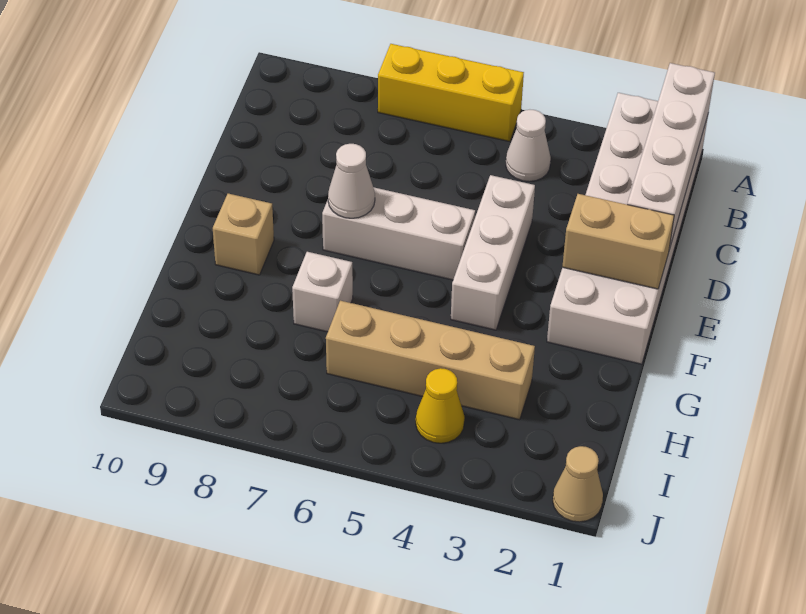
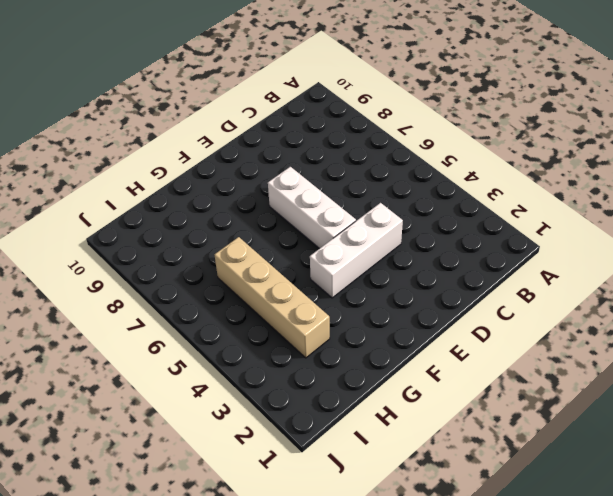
none -> white 2x6 brick [547,93,708,364]
none -> yellow 1x3 brick [378,44,524,142]
none -> white 1x1 cone [506,110,551,182]

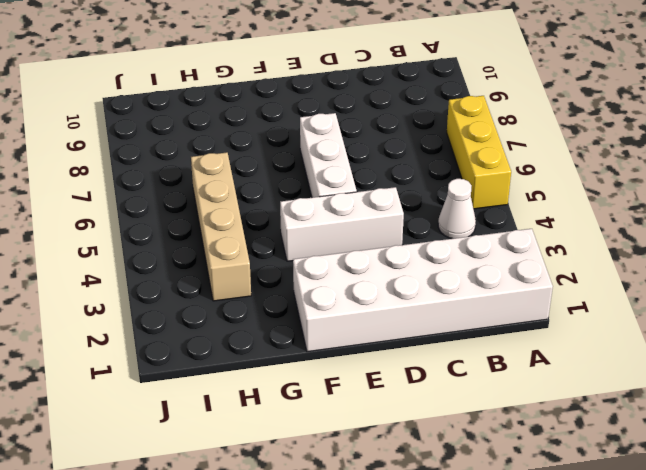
none -> tan 1x1 brick [213,194,274,275]
none -> white 1x1 brick [292,252,353,332]
none -> yellow 1x1 cone [416,368,465,443]

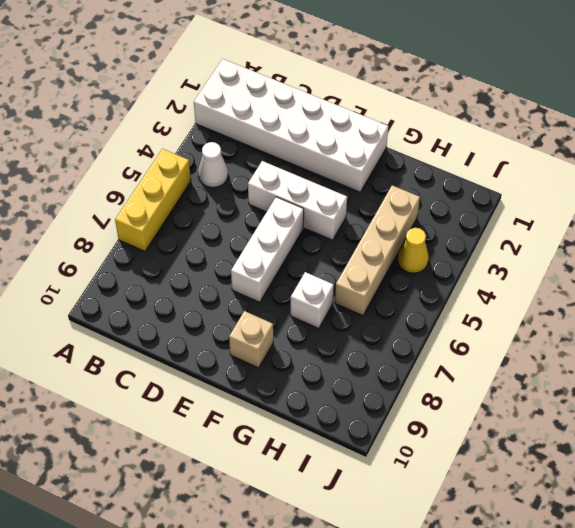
none -> tan 1x1 cone [553,446,603,522]
none -> white 1x4 brick [627,63,715,249]
none -> tan 1x2 brick [562,194,674,289]

